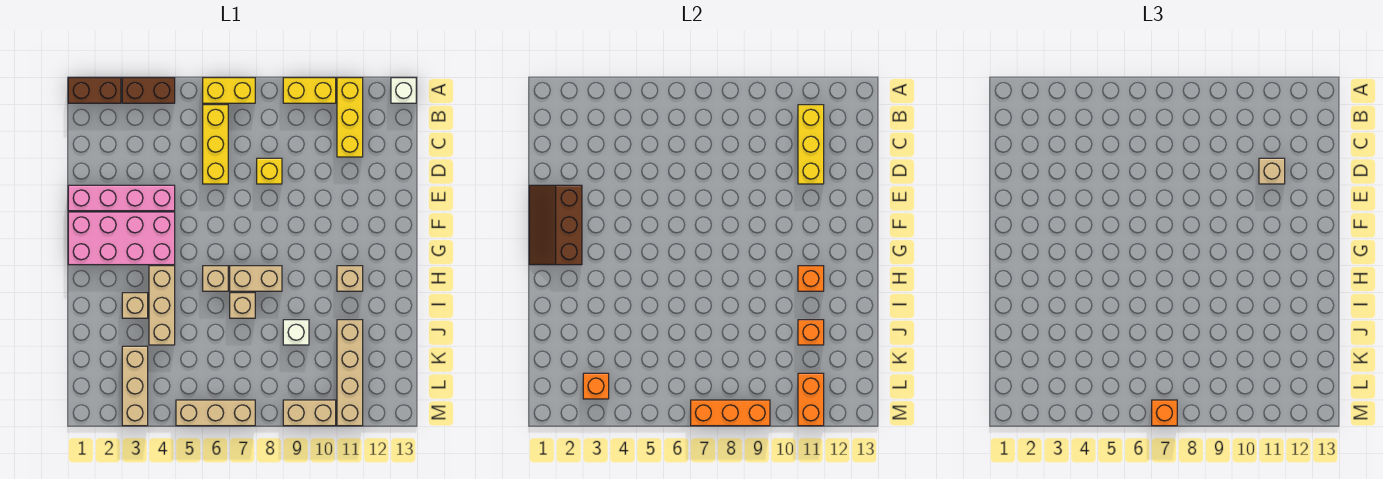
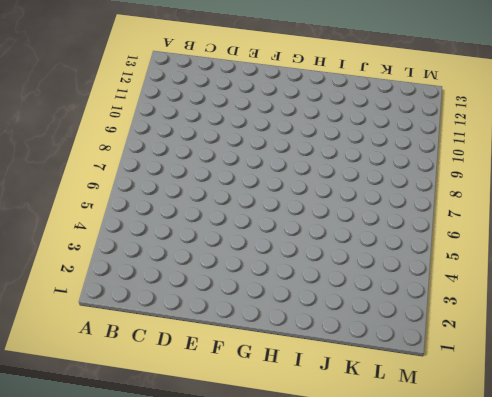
none -> brown 1x2 brick [68,78,121,103]
none -> brown 1x2 brick [122,78,175,103]
none -> yellow 1x2 brick [203,78,255,103]
none -> yellow 1x2 brick [283,78,336,103]

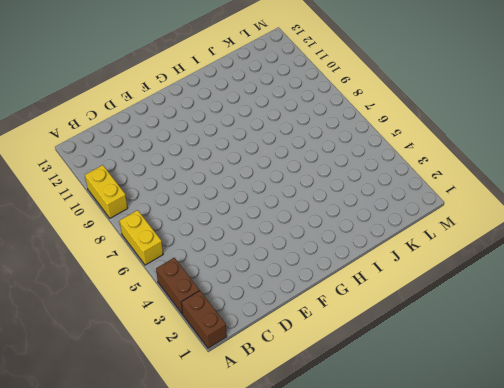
none -> yellow 1x3 brick [337,78,363,157]
none -> white 1x1 brick [391,78,416,103]
none -> yellow 1x3 brick [203,105,228,184]
none -> yellow 1x1 brick [257,158,282,184]

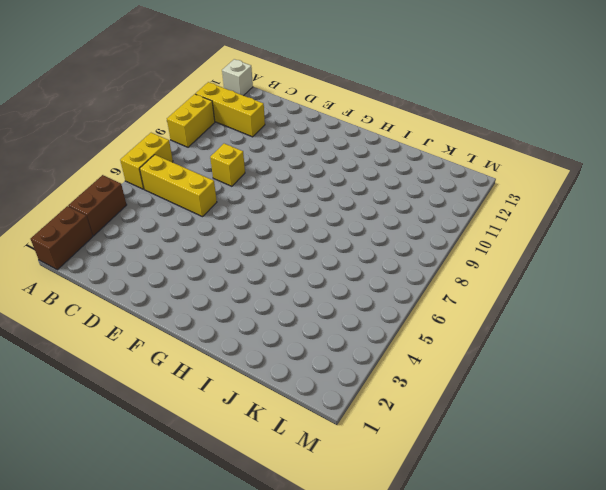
none -> pink 1x4 brick [68,185,175,211]
none -> pink 2x4 brick [68,212,175,265]
none -> tan 1x3 brick [149,266,175,345]
none -> tan 1x1 brick [203,266,228,291]

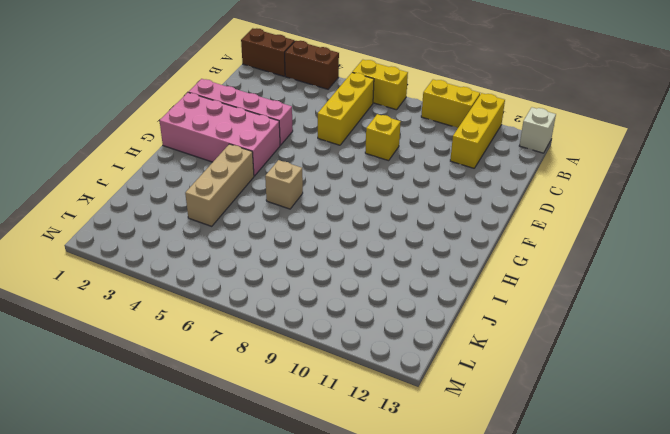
none -> tan 1x2 brick [230,266,282,291]
none -> tan 1x1 brick [337,266,363,291]
none -> tan 1x1 brick [122,293,148,318]
none -> tan 1x1 brick [230,293,255,318]

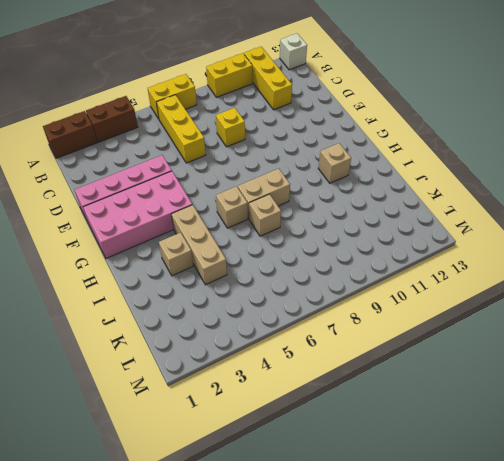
none -> white 1x1 brick [283,320,309,345]
none -> tan 1x4 brick [337,320,363,426]
none -> tan 1x3 brick [122,346,148,426]
none -> tan 1x3 brick [176,400,255,426]

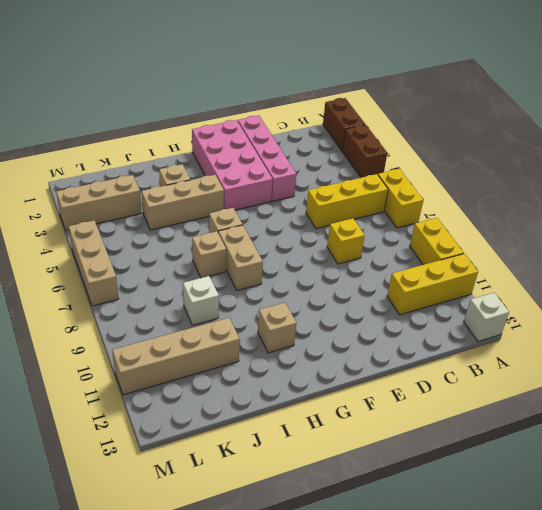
none -> tan 1x2 brick [283,400,336,426]
none -> yellow 1x3 brick [798,105,824,184]
none -> brown 2x3 slope [529,185,582,265]
none -> orange 1x1 brick [798,266,824,291]

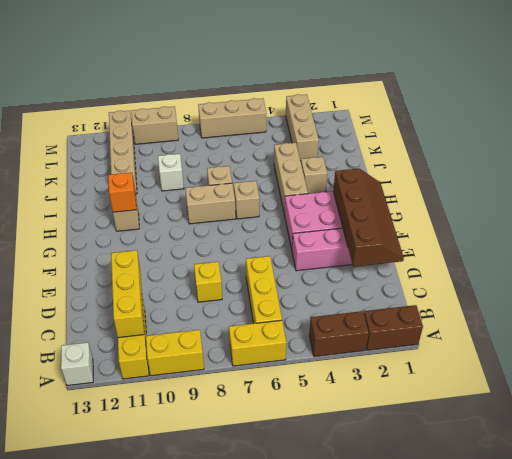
brown 2x4 slope [333,169,404,267] -> brown 2x3 slope [529,185,582,265]
none -> orange 1x1 brick [798,320,824,345]
none -> orange 1x1 brick [583,373,609,399]
none -> orange 1x2 brick [798,373,824,426]
none -> orange 1x3 brick [691,400,770,426]

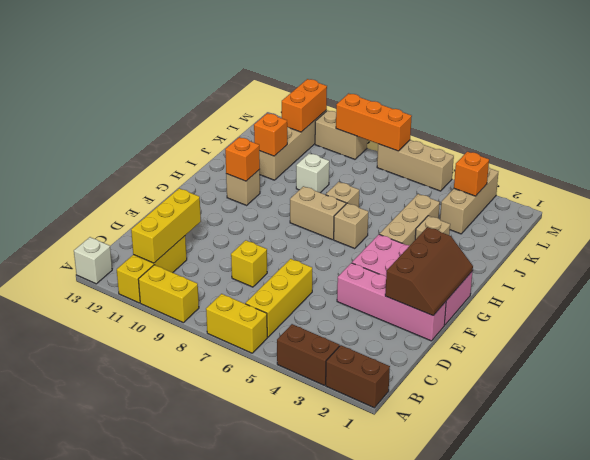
none -> tan 1x1 brick [1259,158,1285,184]
none -> orange 1x1 brick [1152,400,1177,426]

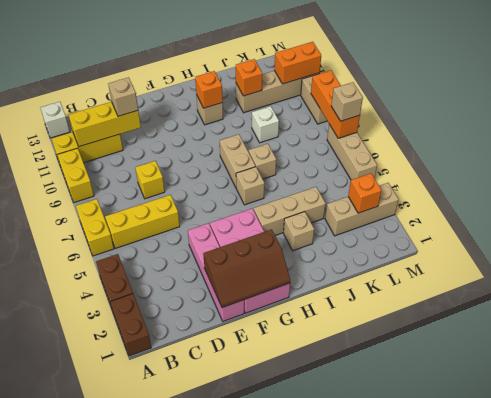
tan 1x1 brick [331,82,363,121] -> orange 1x1 brick [1152,400,1177,426]

